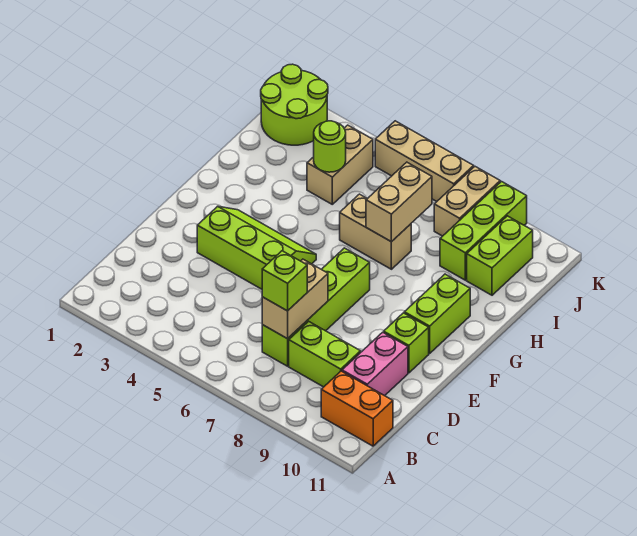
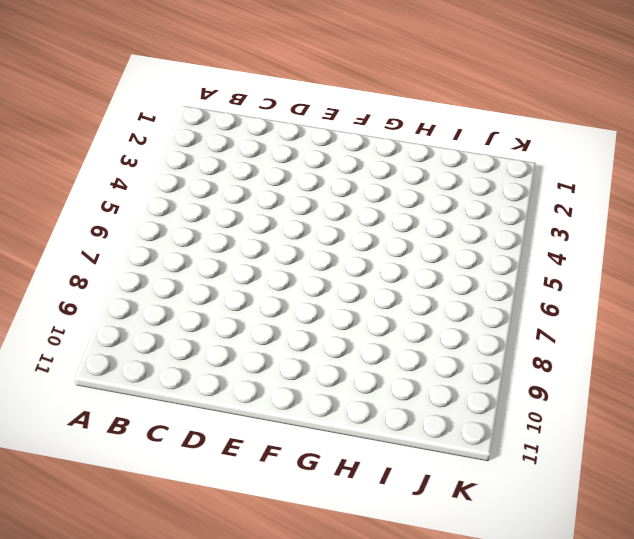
none -> orange 1x2 brick [321,371,393,446]
none -> lime 1x4 brick [262,248,370,366]
none -> lime 1x2 brick [289,321,361,387]

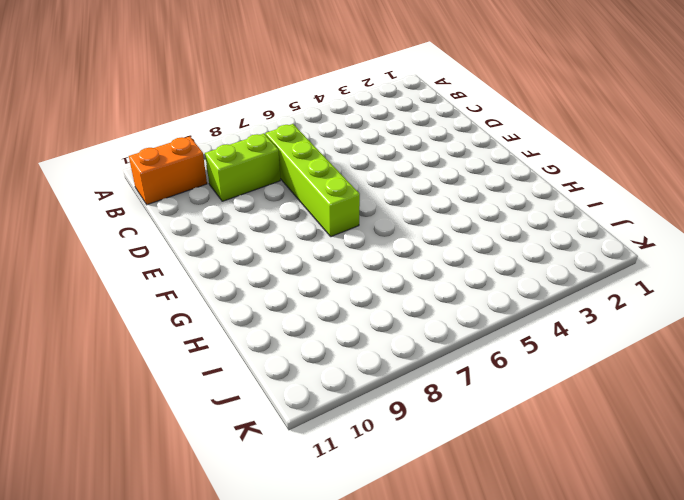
none -> pink 1x2 brick [342,332,408,396]
none -> lime 2x3 slope [197,206,316,289]
none -> lime 1x1 brick [384,313,429,373]

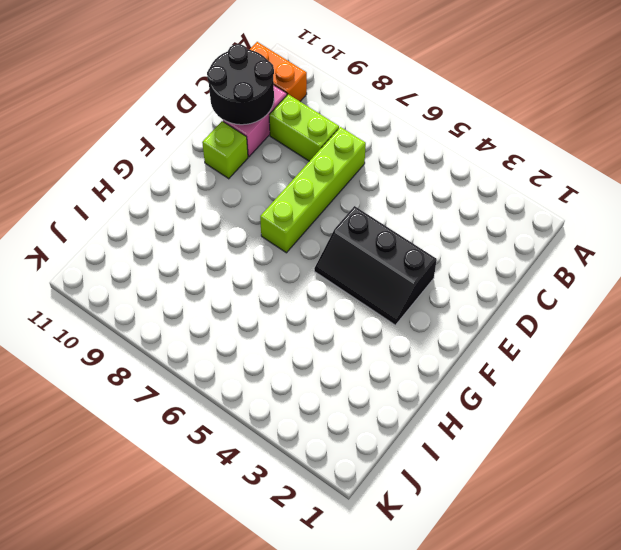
black 2x2 round brick [207,44,274,125] -> none
black 2x3 slope [314,206,437,325] -> lime 2x3 slope [197,206,316,289]
none -> lime 1x2 brick [404,274,470,353]
none -> tan 1x2 brick [340,194,411,269]
none -> tan 1x2 brick [307,125,373,204]

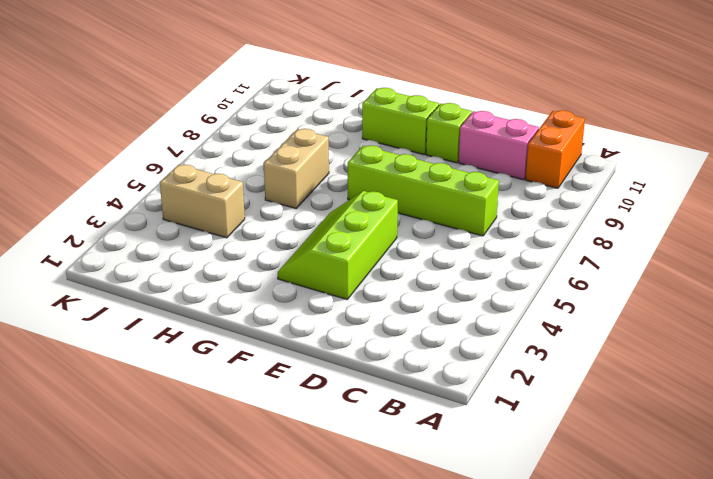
none -> lime 1x2 brick [289,321,361,387]
none -> lime 1x3 brick [440,182,527,280]
none -> lime 1x2 brick [467,216,533,295]

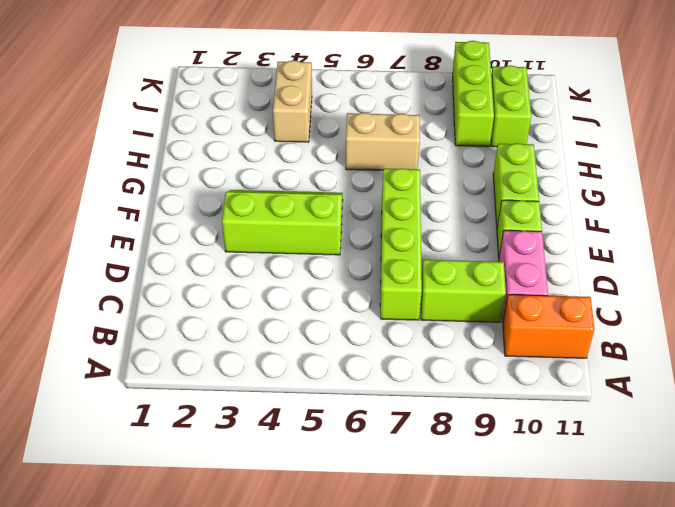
none -> lime 2x2 round brick [261,64,328,145]
none -> tan 1x2 brick [434,167,500,236]
none -> tan 1x3 brick [375,121,474,202]

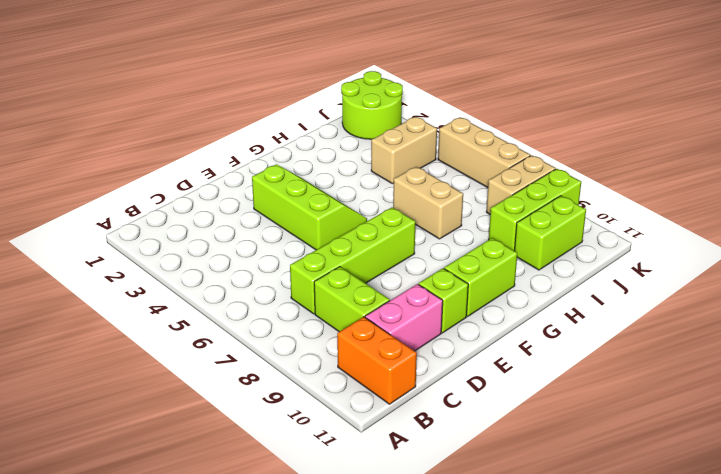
none -> tan 1x2 brick [262,259,328,339]
none -> tan 1x2 brick [366,162,432,242]
none -> lime 1x1 round brick [314,121,346,172]

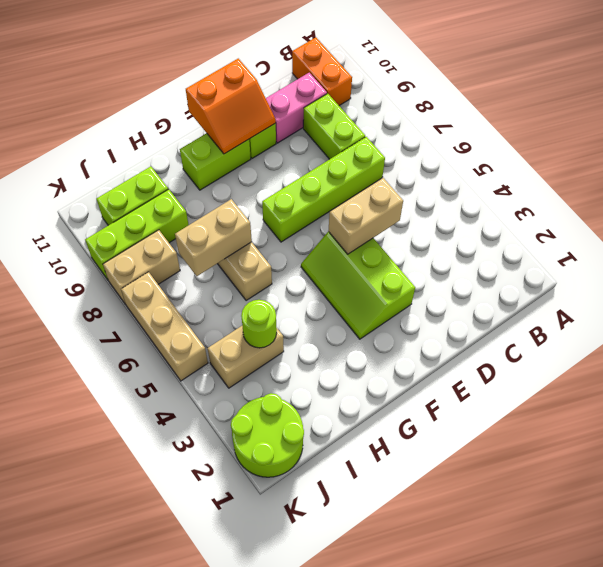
tan 1x2 brick [328,178,403,254] -> tan 1x2 brick moved to [262,259,328,339]
orange 2x2 slope [186,59,276,154] -> none
none -> lime 1x1 brick [262,251,307,311]

